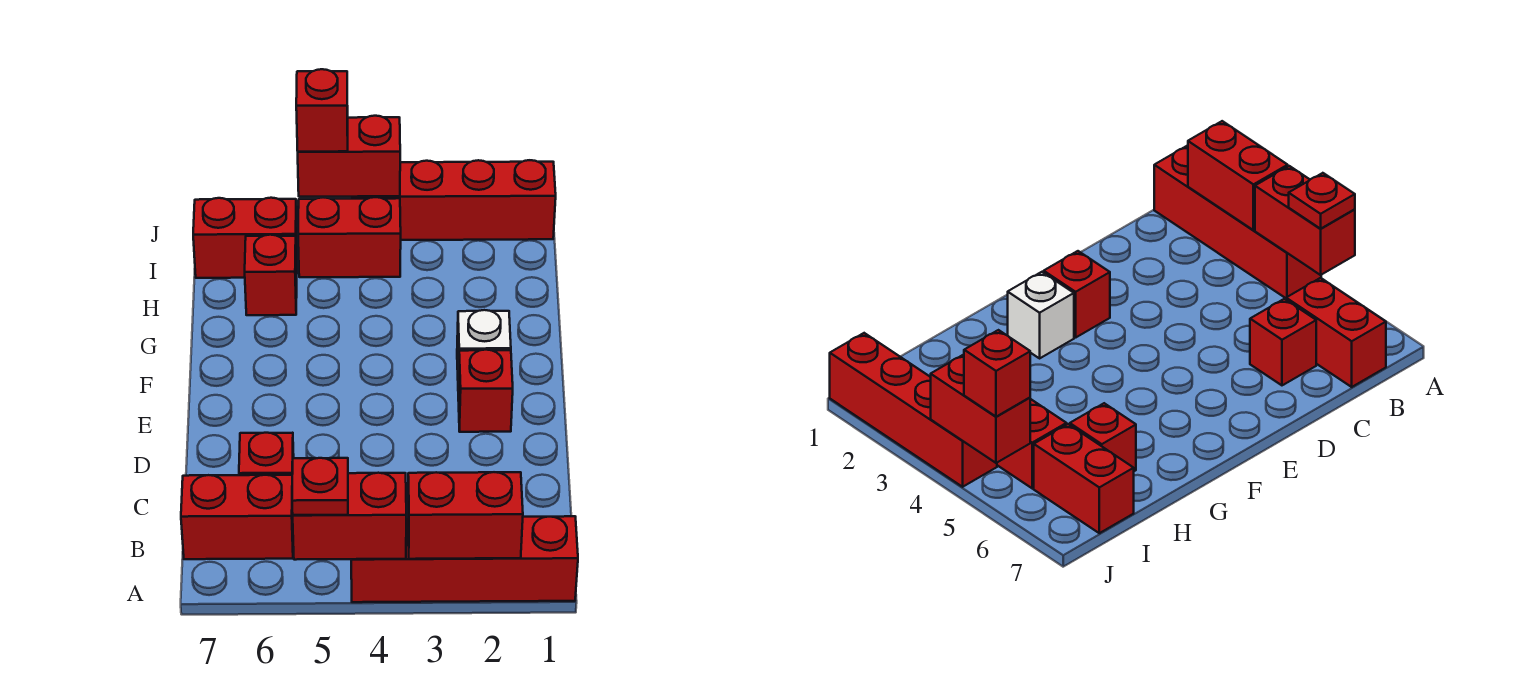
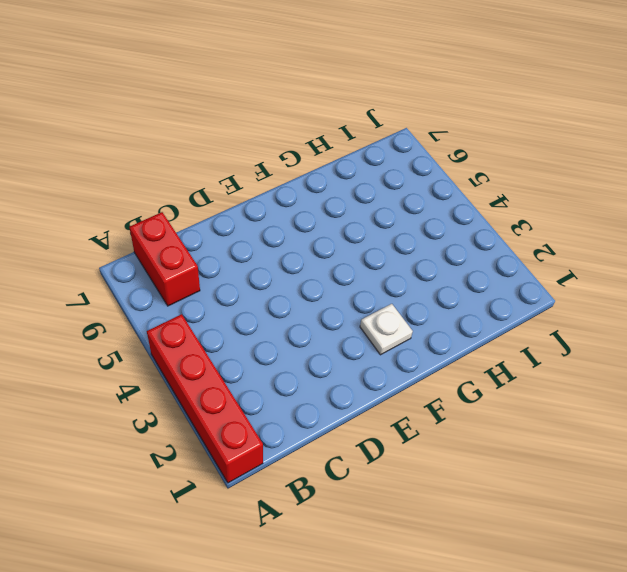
white 1x1 plate [360,304,413,355] -> white 1x1 brick [457,310,511,384]
none -> red 1x1 brick [239,433,294,475]
none -> red 1x1 brick [458,350,513,432]
none -> red 1x1 brick [245,235,297,315]

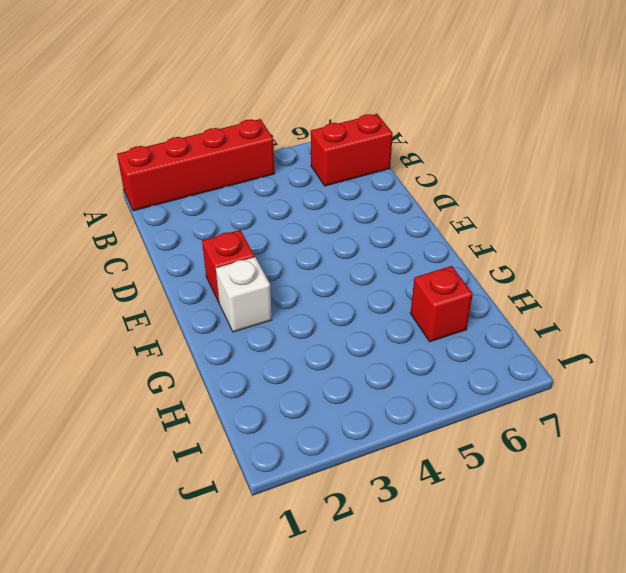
none -> red 1x1 brick [239,433,294,475]
none -> red 1x2 brick [298,197,401,277]
none -> red 1x2 brick [193,198,297,278]

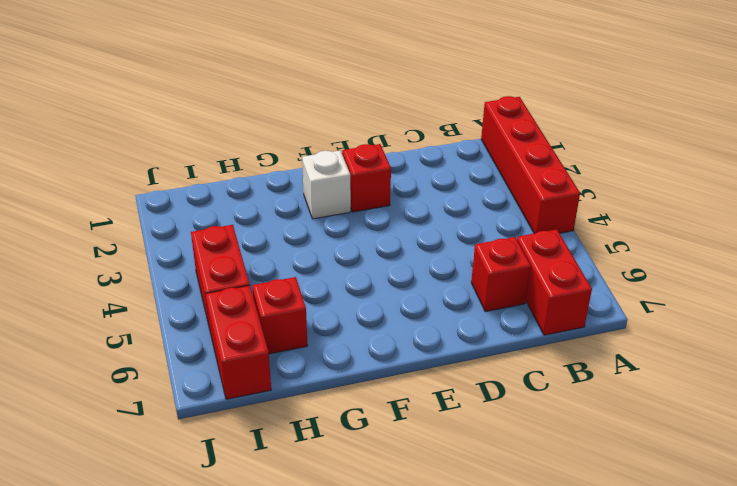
none -> red 1x4 brick [351,160,556,240]
none -> red 1x2 brick [408,472,523,559]
none -> red 1x2 brick [293,473,406,560]

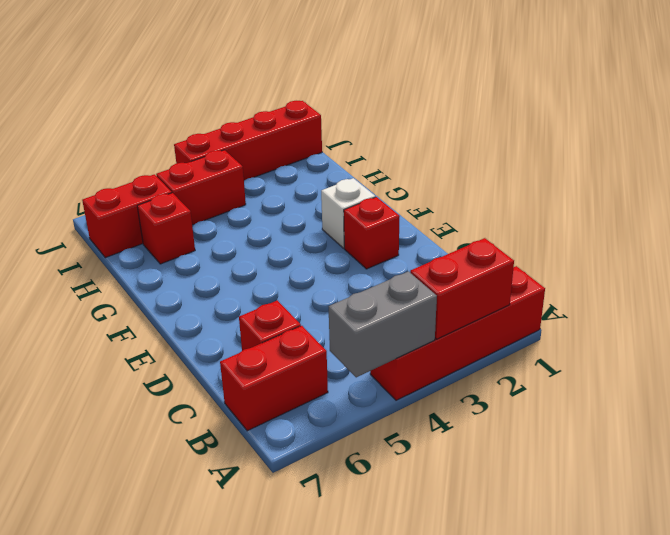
grey 1x2 brick [329,271,437,377] -> red 1x2 brick [293,473,406,560]
none -> red 1x2 brick [298,116,400,197]
none -> red 1x1 plate [292,458,348,515]
none -> red 1x1 brick [296,69,348,152]

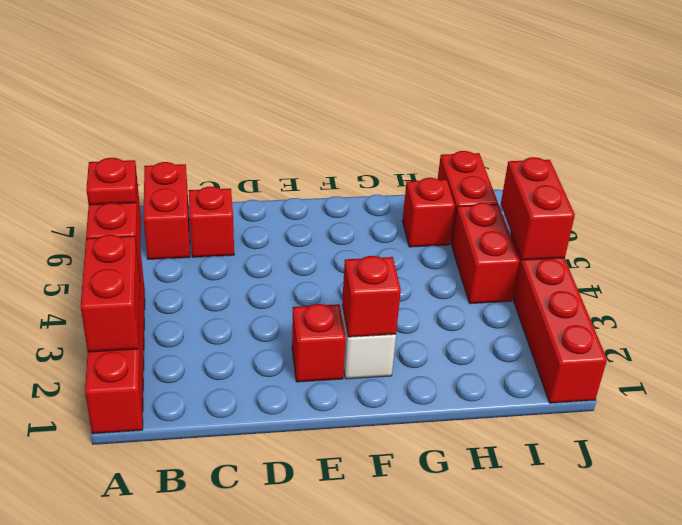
red 1x1 brick [342,256,401,337] -> red 1x1 brick moved to [296,69,348,152]

